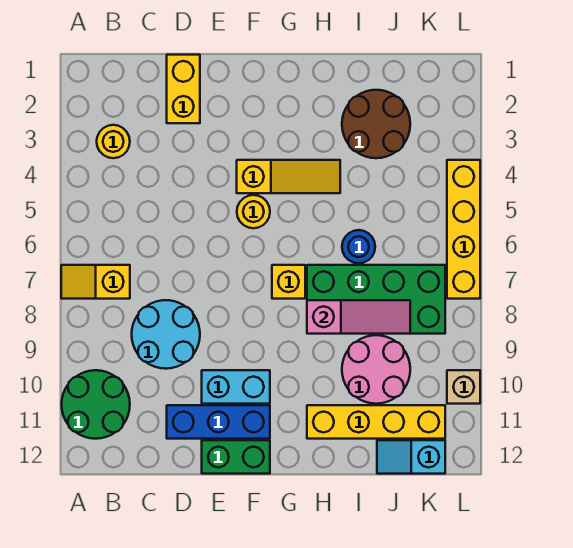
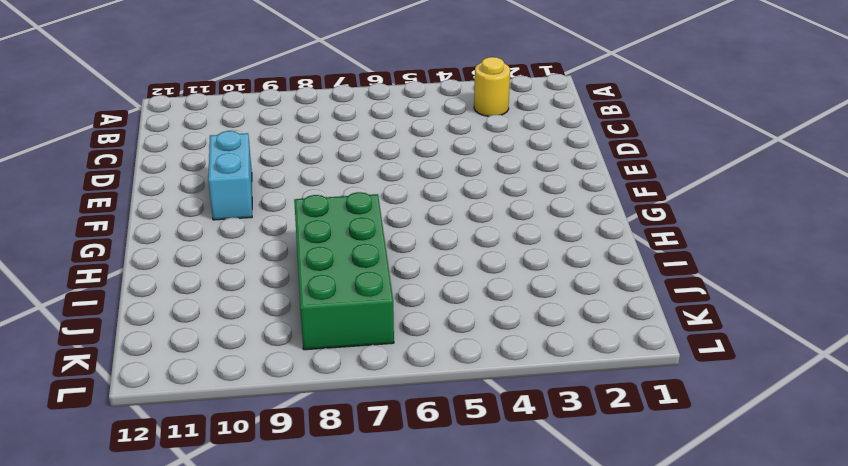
none -> yellow 1x2 slope [61,265,130,299]
none -> green 2x2 round brick [62,370,130,439]
none -> cyan 2x2 round brick [132,300,200,369]

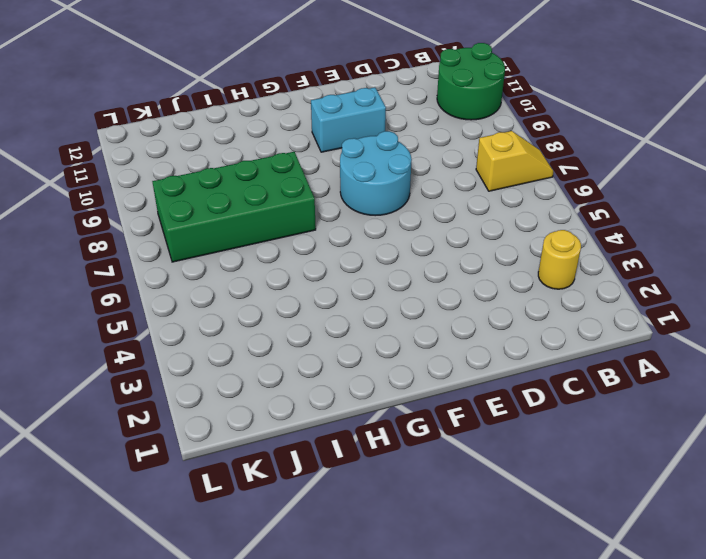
cyan 2x2 round brick [340,131,412,216] -> cyan 2x2 round brick moved to [132,300,200,369]
none -> yellow 1x2 brick [167,55,200,123]
none -> blue 1x3 brick [167,405,270,439]
none -> green 1x2 brick [202,440,270,474]

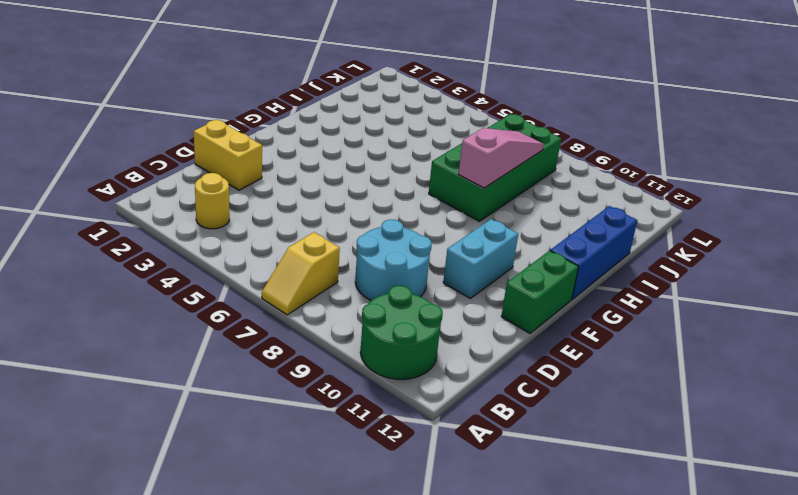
blue 1x3 brick [550,206,637,299] -> blue 1x3 brick moved to [167,405,270,439]
none -> yellow 1x3 slope [237,160,340,193]
none -> yellow 1x1 round brick [237,195,270,228]
none -> yellow 1x1 brick [272,265,305,299]

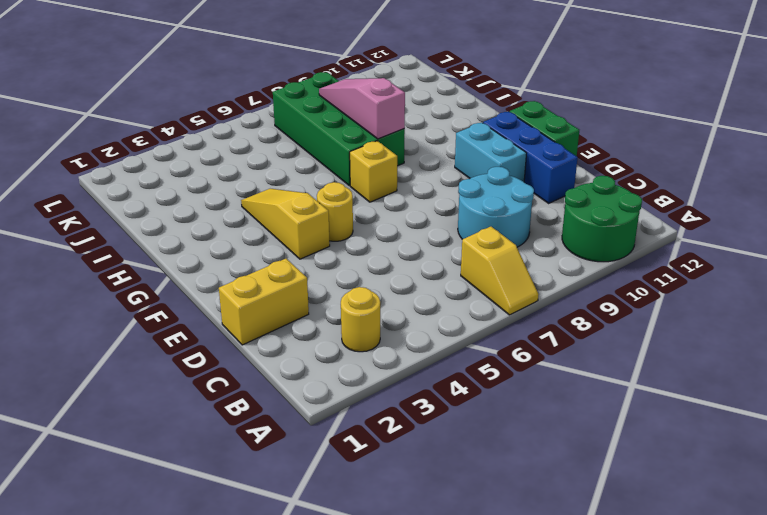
none -> yellow 1x4 brick [307,405,445,439]
none -> brown 2x2 round brick [342,90,410,158]
none -> blue 1x1 round brick [342,230,375,263]

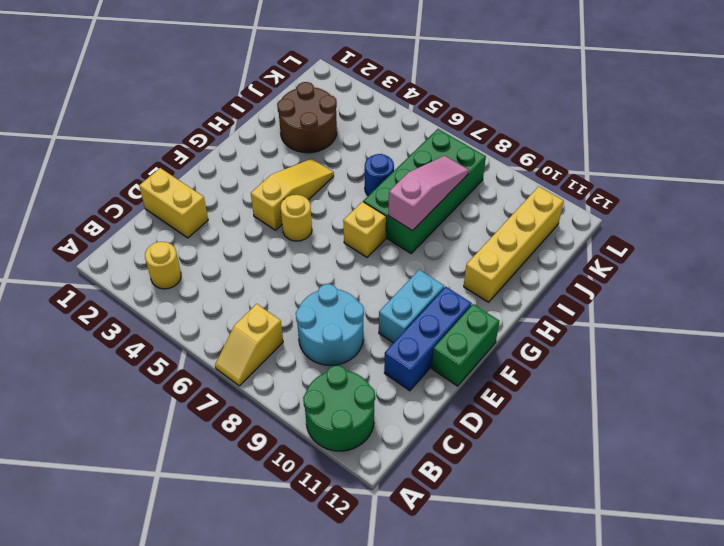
none -> pink 2x2 round brick [342,335,410,404]
none -> cyan 1x2 slope [377,440,445,474]
none -> yellow 1x4 brick [447,160,480,299]

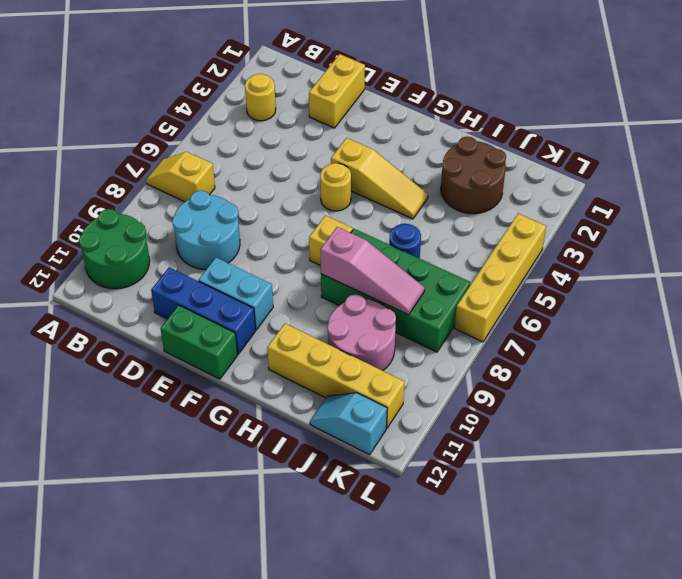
none -> tan 1x1 brick [447,370,480,404]

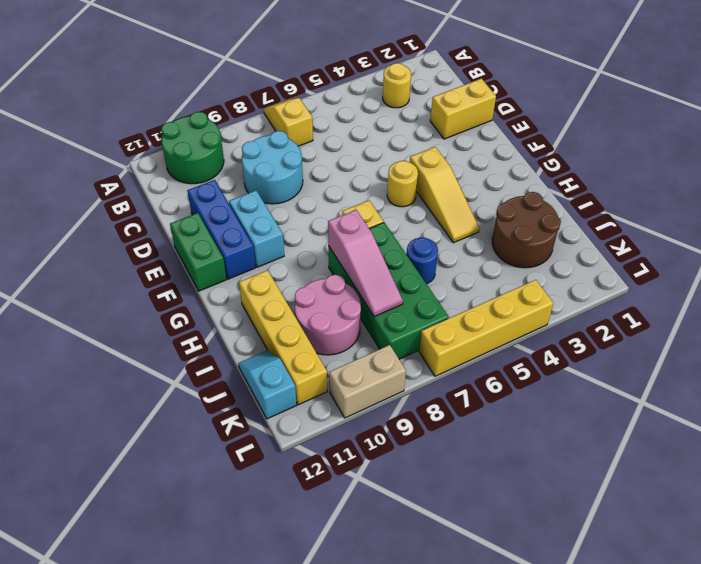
tan 1x2 brick [329,345,406,418] -> tan 1x1 brick [447,370,480,404]

